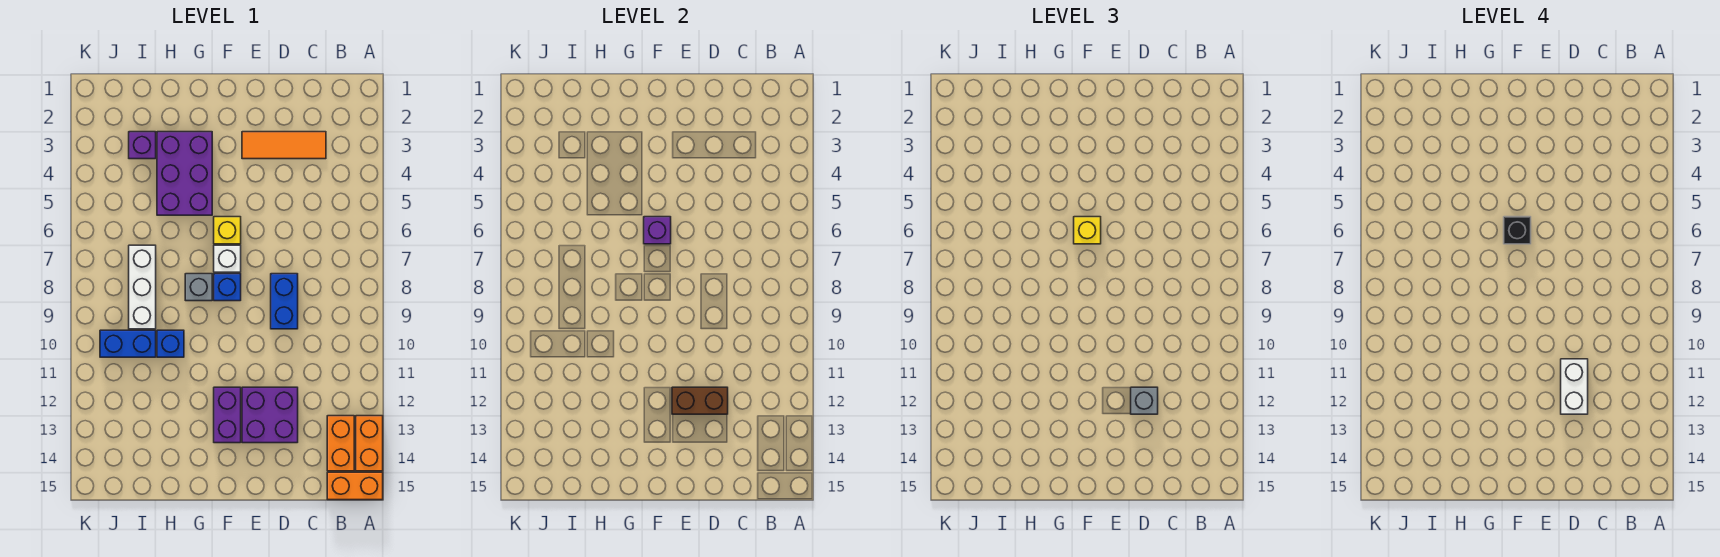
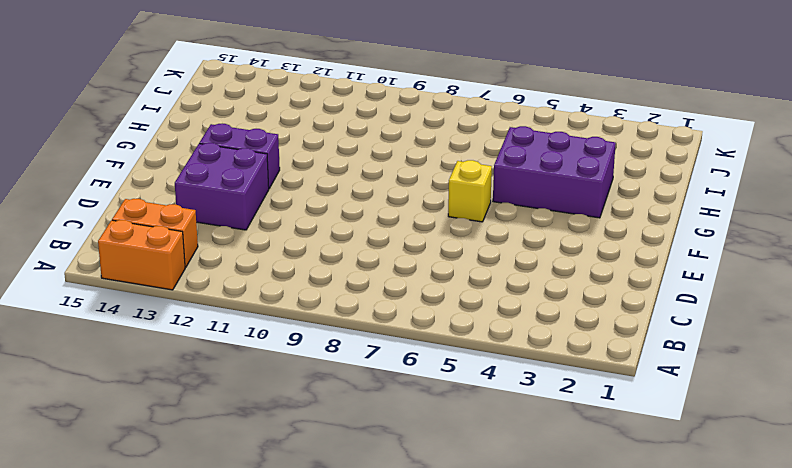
none -> orange 1x2 brick [327,472,383,500]
none -> orange 1x3 tile [242,132,326,159]
none -> blue 1x2 brick [271,274,298,329]

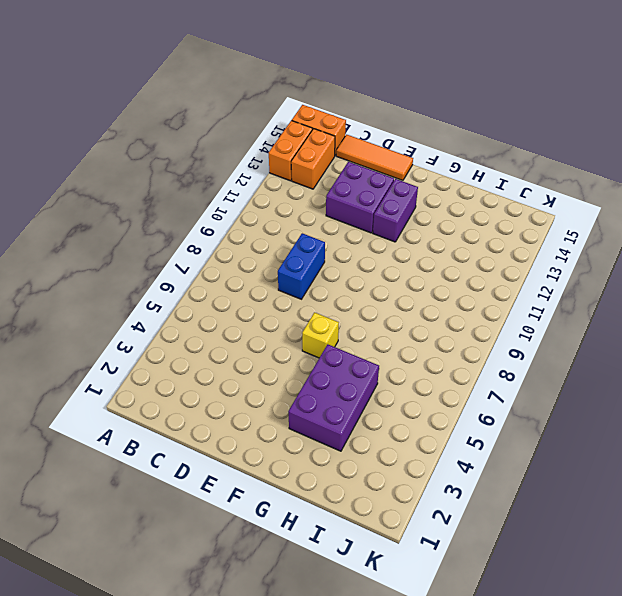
orange 1x3 tile [336,135,413,180] -> orange 1x3 tile moved to [242,132,326,159]
none -> white 1x1 brick [214,245,241,272]
none -> blue 1x1 brick [214,274,241,301]
none -> grey 1x1 brick [185,274,212,301]

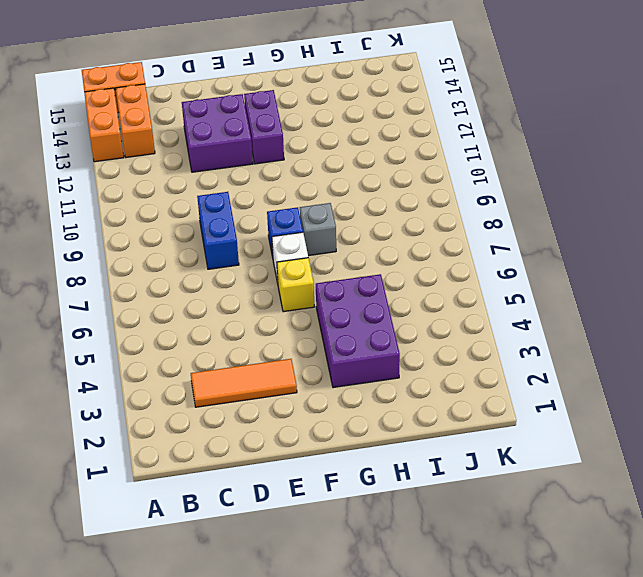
none -> blue 1x1 brick [157,330,184,357]
none -> purple 1x1 brick [129,132,156,159]
none -> white 1x3 brick [129,245,156,329]

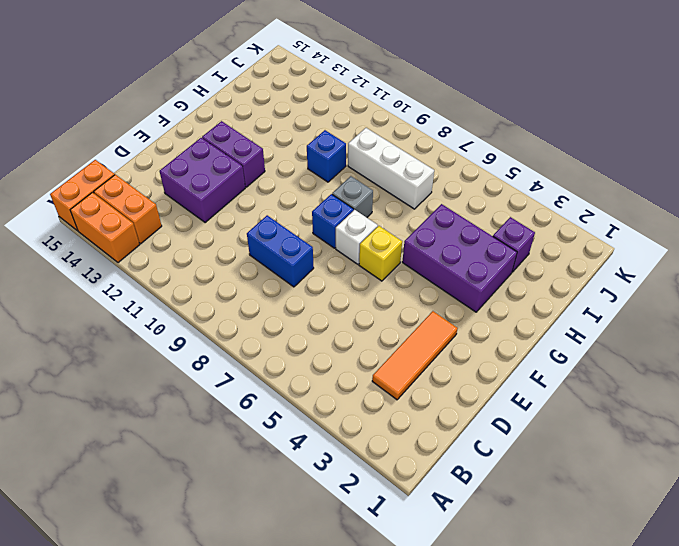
none -> blue 1x2 brick [100,330,156,357]
none -> brown 1x2 brick [672,387,728,414]
none -> purple 1x1 brick [644,217,671,244]

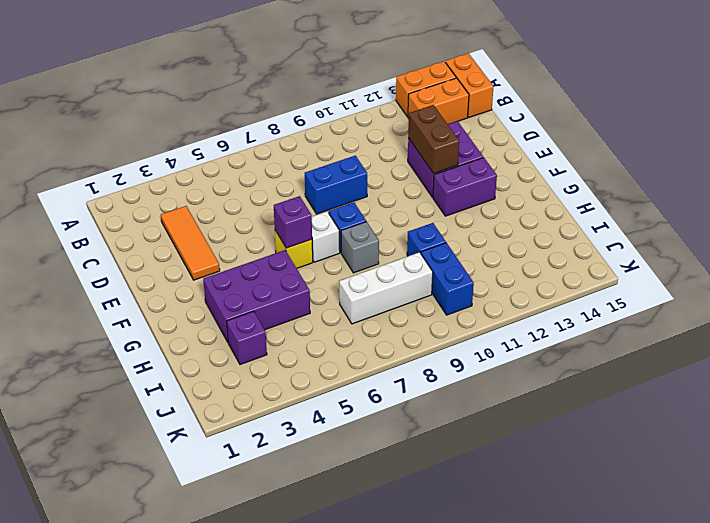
none -> grey 1x1 brick [1131,387,1158,414]
none -> yellow 1x1 brick [1074,217,1101,244]
none -> white 1x2 brick [1561,359,1588,414]

